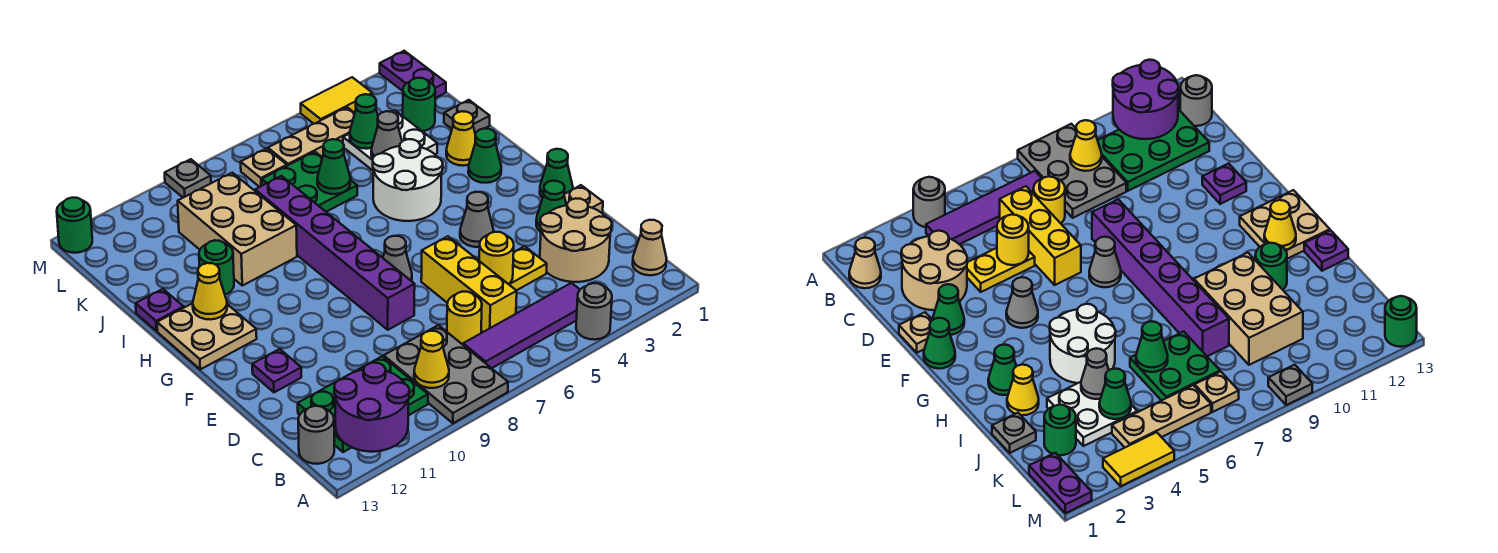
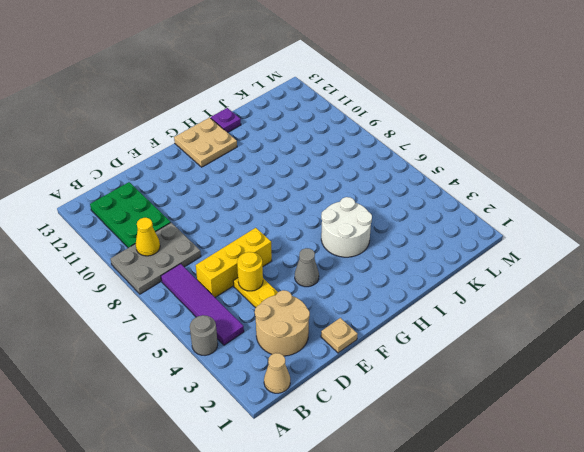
none -> grey 1x1 round brick [298,406,334,464]
none -> yellow 1x1 round brick [447,292,482,345]
none -> green 1x1 cone [536,181,566,232]
none -> purple 1x6 brick [255,176,415,330]

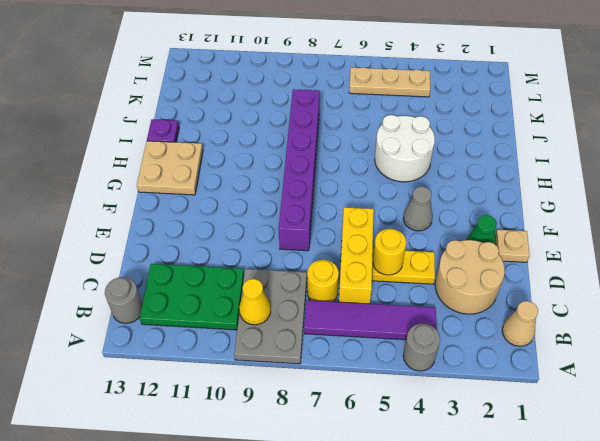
none -> purple 1x1 plate [252,349,301,392]
none -> green 1x1 cone [540,149,573,198]
none -> grey 1x1 cone [383,236,412,281]
none -> green 1x1 cone [468,129,501,183]

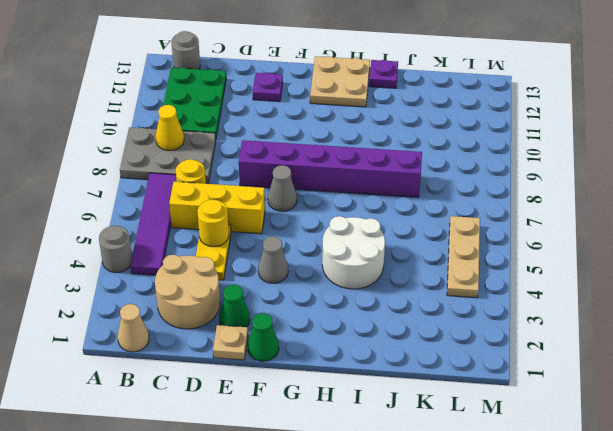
none -> green 1x1 cone [468,129,501,183]
none -> yellow 1x1 cone [446,111,476,166]
none -> tan 2x3 brick [178,173,297,286]
none -> green 1x1 round brick [199,240,234,294]

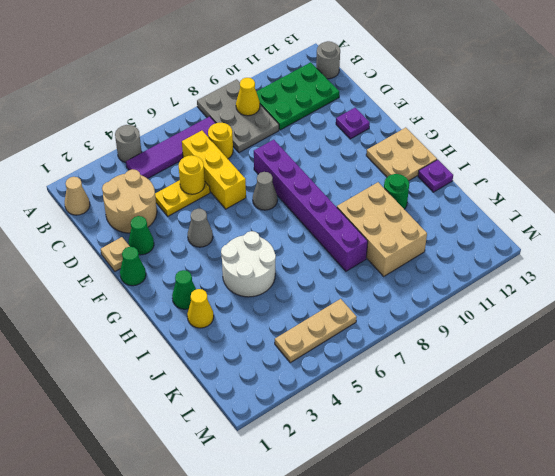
none -> grey 1x1 plate [444,100,490,133]
none -> white 2x2 plate [343,110,437,170]
none -> green 2x2 plate [262,152,357,212]
none -> green 1x1 round brick [403,78,435,131]

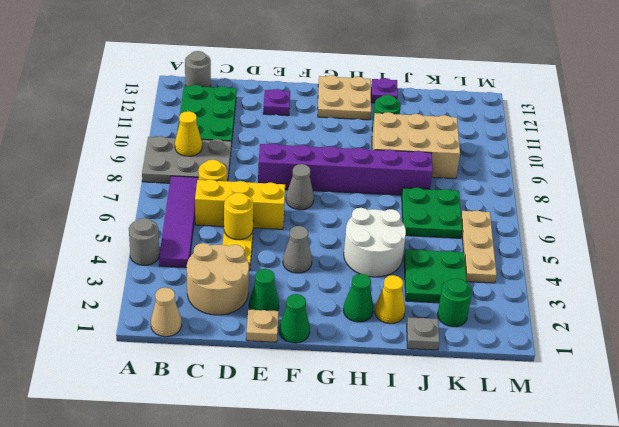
green 2x2 plate [404,249,467,303] -> white 2x2 plate [343,110,437,170]
none -> purple 1x2 plate [380,51,446,98]
none -> tan 1x1 plate [241,148,287,187]
none -> yellow 1x2 tile [301,77,372,124]
none -> grey 1x1 plate [165,159,211,198]

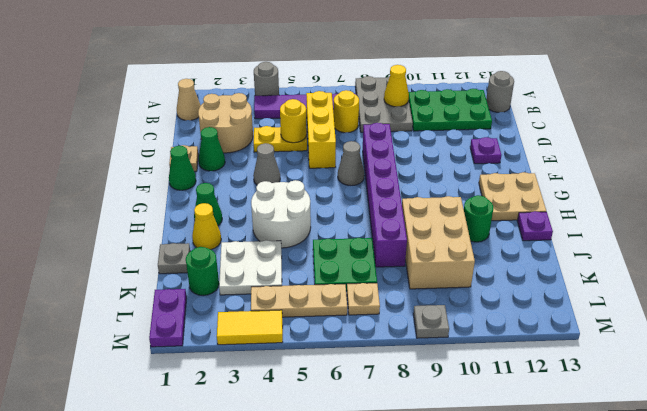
none -> green 1x1 round brick [57,198,92,253]
none -> purple 2x2 round brick [334,363,409,452]
none -> yellow 1x1 cone [193,263,227,320]
none -> grey 1x1 cone [371,111,402,159]

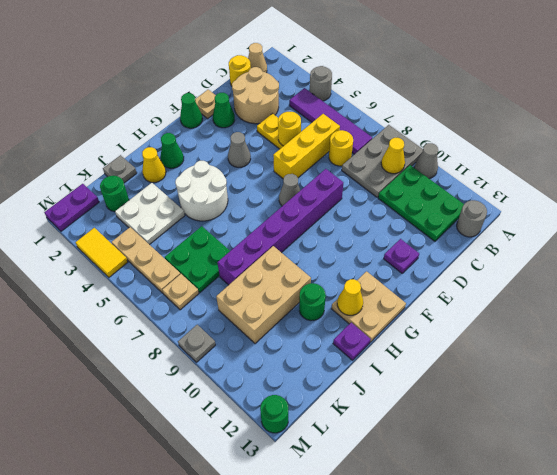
grey 1x1 cone [414,143,438,178] -> grey 1x1 cone moved to [371,111,402,159]
yellow 1x1 round brick [229,55,251,86] -> none
none -> purple 2x2 round brick [334,363,409,452]
none -> green 1x1 cone [317,139,350,194]
none -> green 1x1 cone [350,94,378,149]

